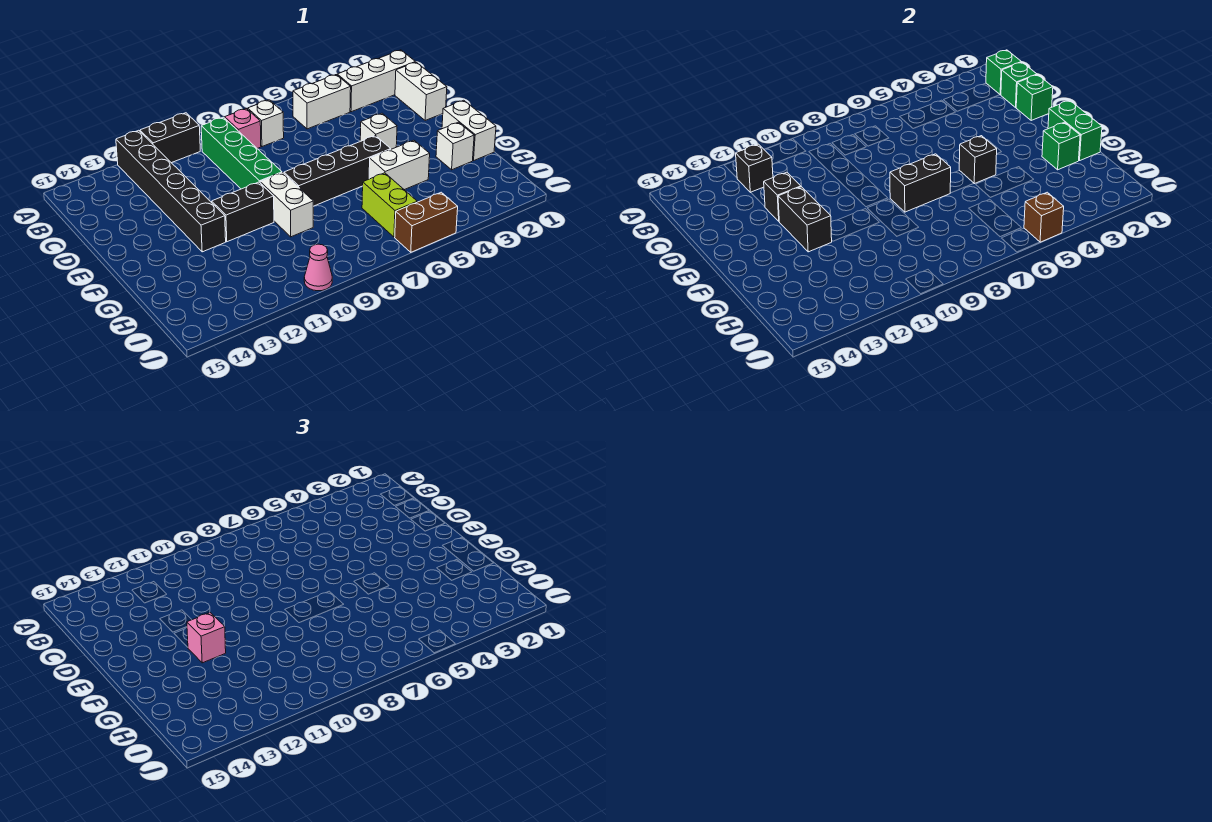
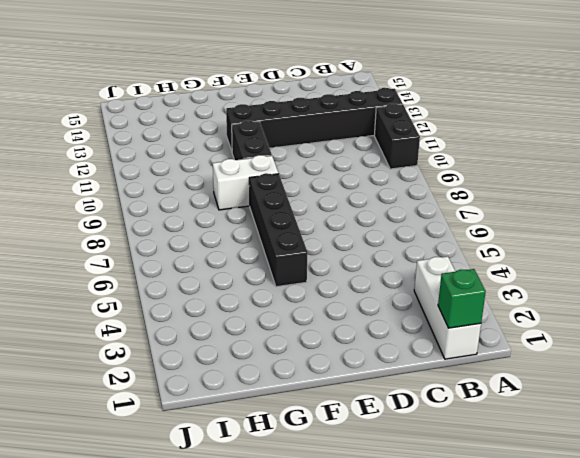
none -> white 1x2 brick [293,75,351,129]
none -> white 1x1 brick [248,100,284,147]
none -> pink 1x1 brick [225,109,261,148]
none -> green 1x4 brick [201,117,282,189]

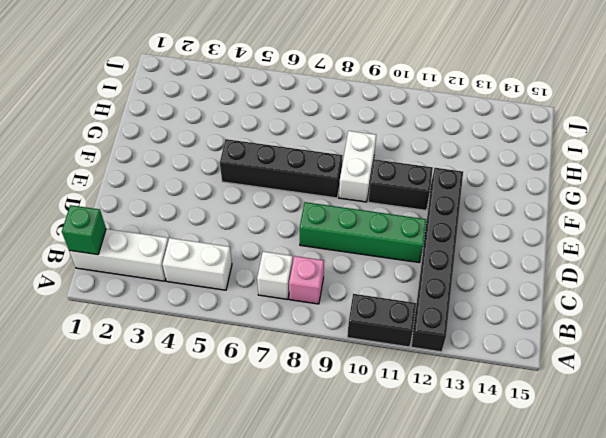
green 1x4 brick [300,202,427,263] -> green 1x4 brick turned to [201,117,282,189]
none -> white 1x2 brick [395,62,447,121]
none -> white 1x1 brick [360,113,397,149]
none -> white 1x2 brick [442,100,496,161]
none -> white 1x1 brick [436,122,474,170]

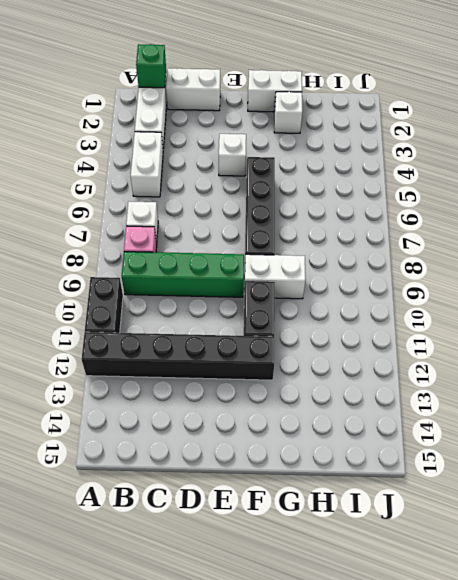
none -> white 1x2 brick [369,140,430,190]
none -> lime 1x2 brick [362,173,417,237]
none -> brown 1x2 brick [395,192,458,252]
none -> pink 1x1 cone [304,244,332,291]

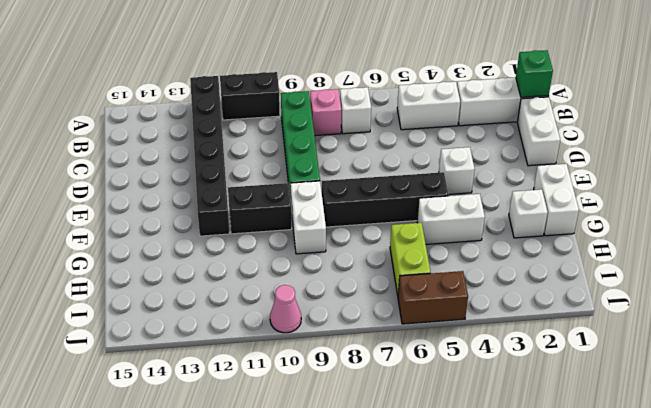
none -> black 1x1 brick [736,144,773,192]
none -> green 1x1 brick [1001,62,1037,107]
none -> green 1x1 brick [1016,75,1053,121]
none -> black 1x1 brick [764,172,801,221]

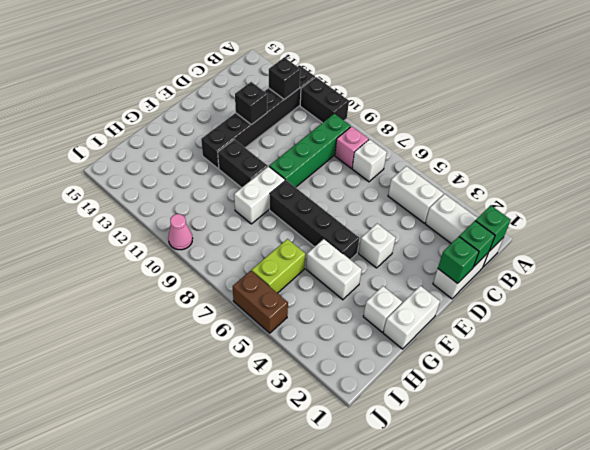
none -> black 1x2 brick [778,187,832,252]
none -> green 1x2 brick [1048,100,1102,161]
none -> black 1x1 brick [959,136,997,184]
none -> black 1x2 brick [890,154,951,212]

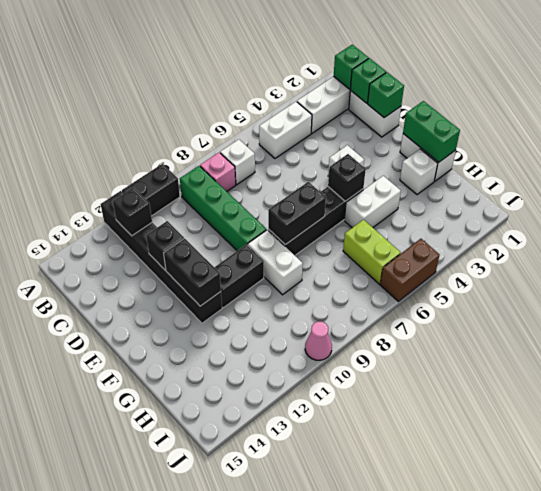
none -> green 1x1 brick [1042,122,1080,170]
none -> brown 1x1 brick [1024,192,1064,242]
none -> pink 1x1 brick [187,613,226,663]

